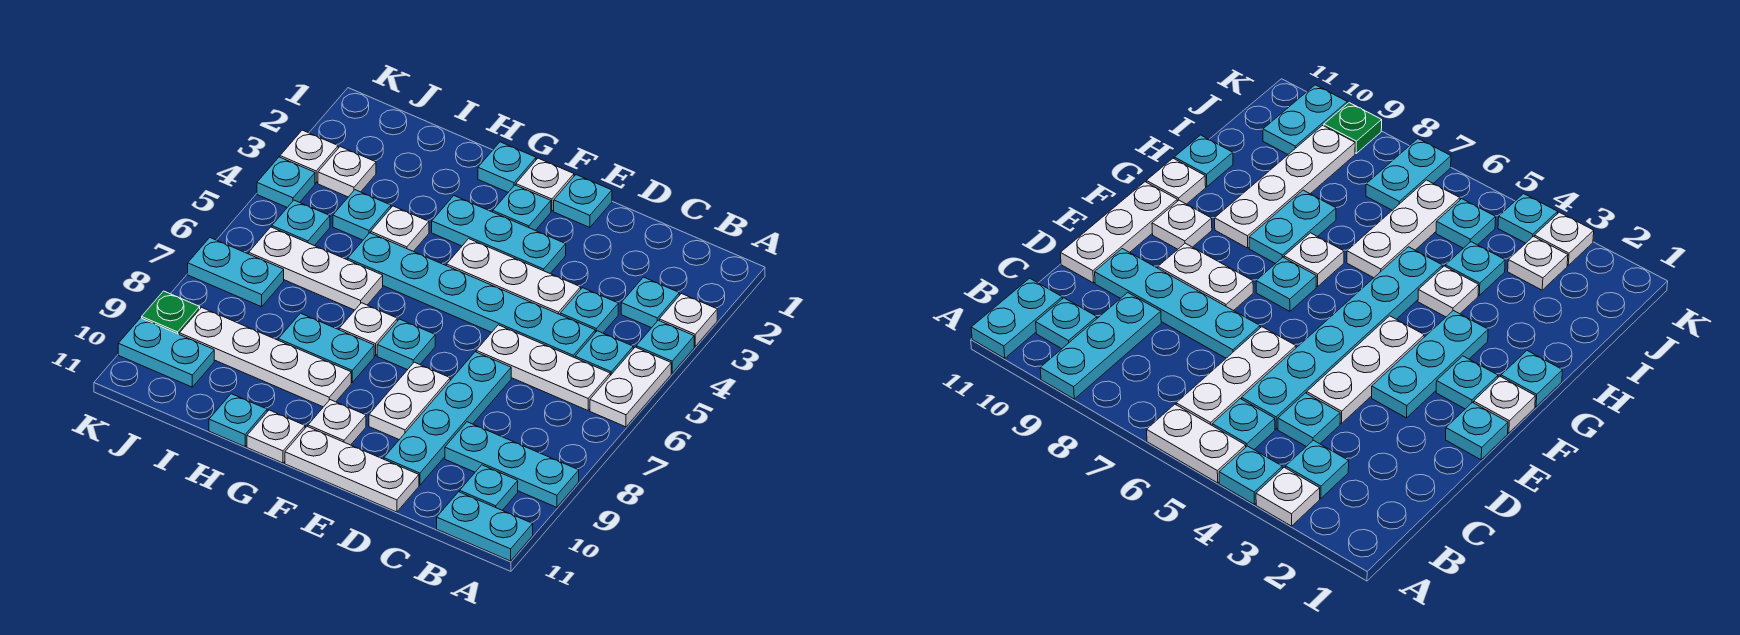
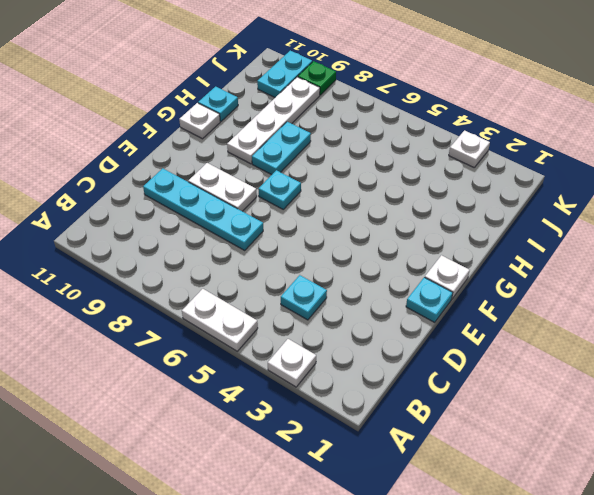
none -> cyan 1x1 plate [636,320,694,373]
none -> cyan 1x3 plate [445,422,579,507]
none -> cyan 1x2 plate [437,492,533,561]
none -> cyan 1x1 plate [621,277,679,328]

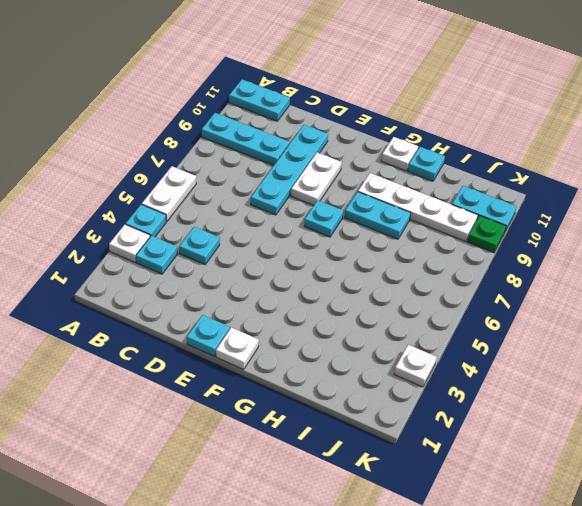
none -> cyan 1x1 plate [575,331,633,376]
none -> white 1x3 plate [476,325,610,410]
none -> cyan 1x1 plate [460,465,518,510]
none -> cyan 1x6 plate [348,233,595,358]

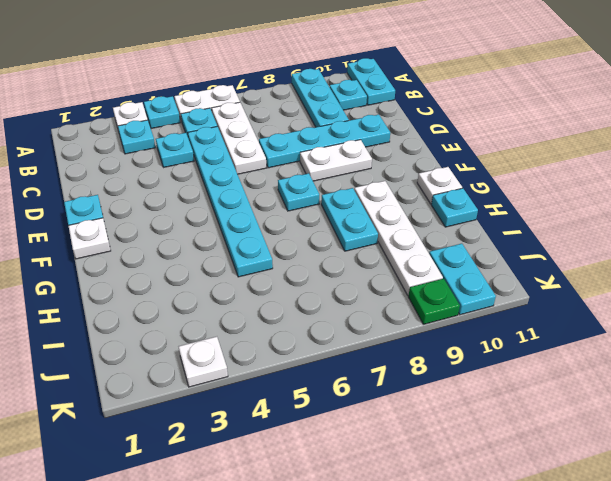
none -> white 1x3 plate [447,239,581,314]
none -> white 1x3 plate [285,427,419,512]
none -> cyan 1x3 plate [432,196,566,273]
none -> cyan 1x1 plate [493,185,551,230]

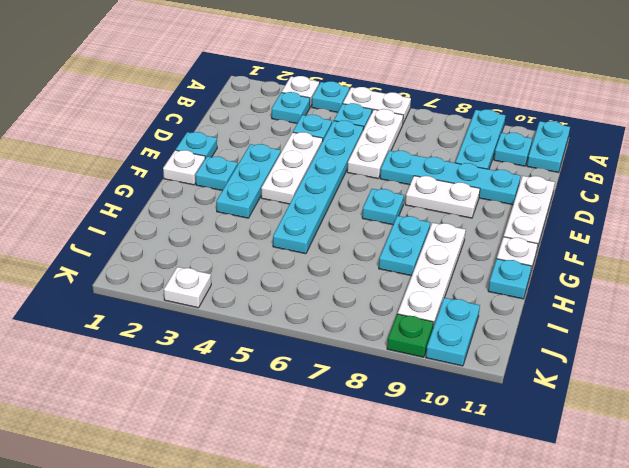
none -> white 1x1 plate [308,400,366,445]
none -> cyan 1x1 plate [478,142,536,192]
none -> white 1x1 plate [339,303,397,356]
none -> white 1x1 plate [371,206,429,251]

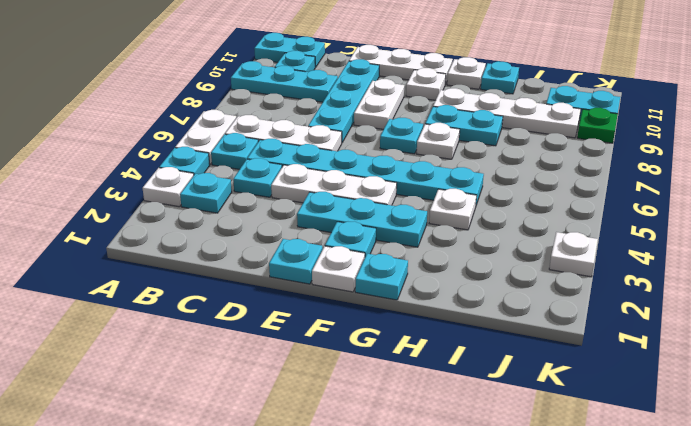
none -> white 1x3 plate [249,227,383,310]
none -> cyan 1x1 plate [333,190,391,240]
none -> white 1x1 plate [318,147,376,197]
none -> cyan 1x1 plate [272,200,330,246]

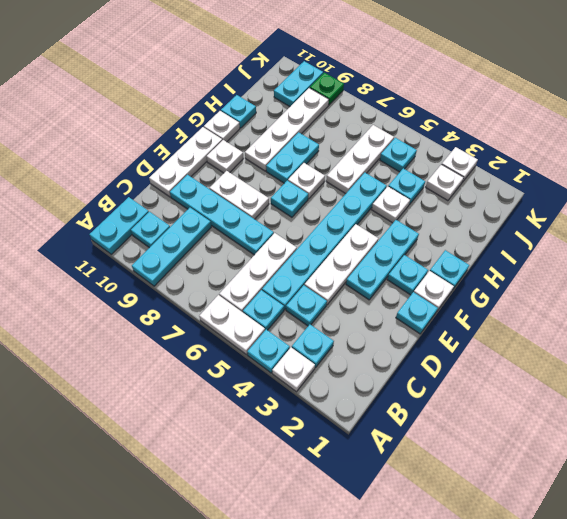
none -> cyan 1x2 plate [188,238,284,307]
none -> cyan 1x1 plate [257,157,315,207]

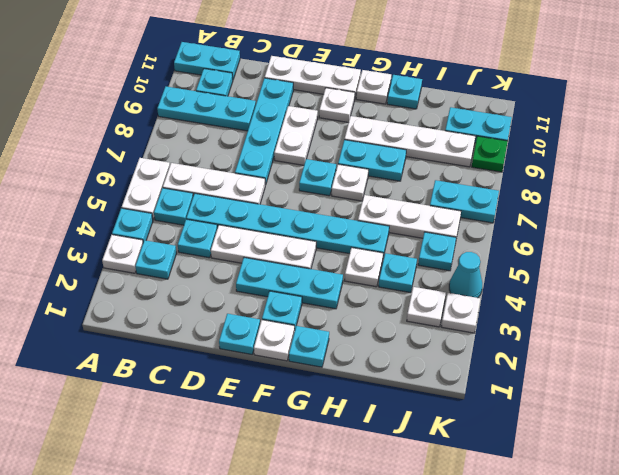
cyan 1x1 cone [449,252,482,298] -> cyan 1x1 plate [257,157,315,207]

